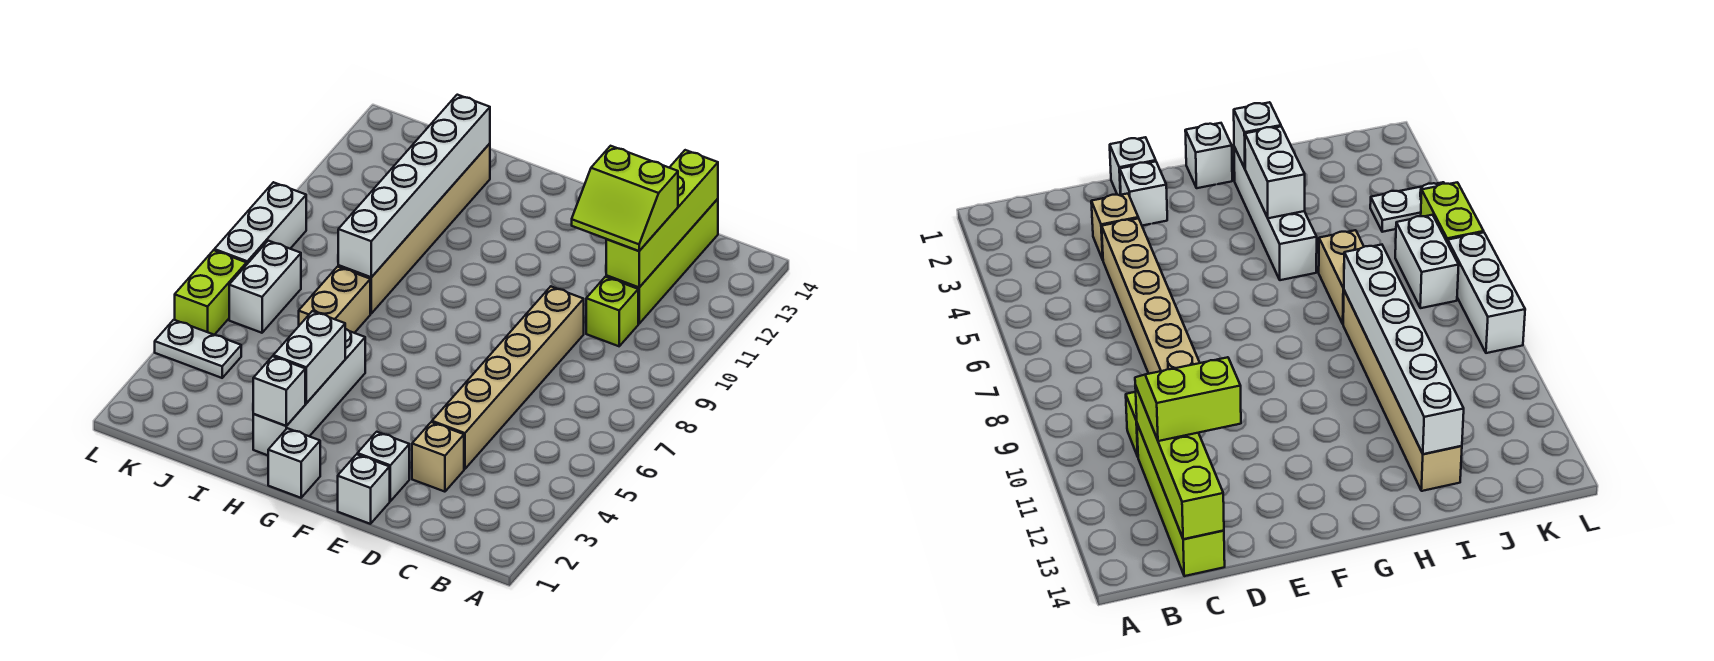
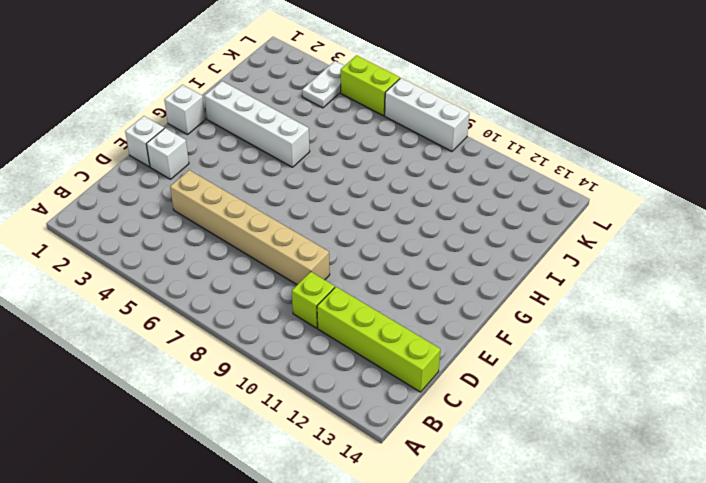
none -> tan 1x1 brick [412,422,464,492]
none -> tan 1x2 brick [299,267,370,333]
none -> tan 1x6 brick [338,144,490,313]

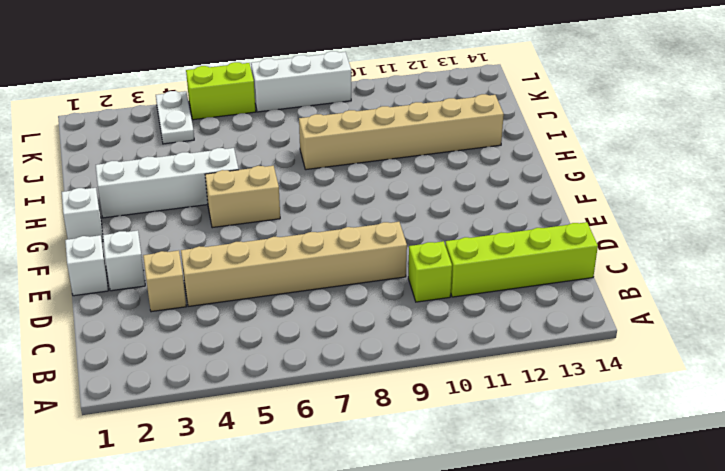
tan 1x2 brick [205,166,280,228] -> tan 1x2 brick moved to [299,267,370,333]
none -> white 1x2 brick [229,241,301,333]
none -> lime 1x4 brick [606,150,718,287]
none -> white 1x1 brick [253,356,305,426]

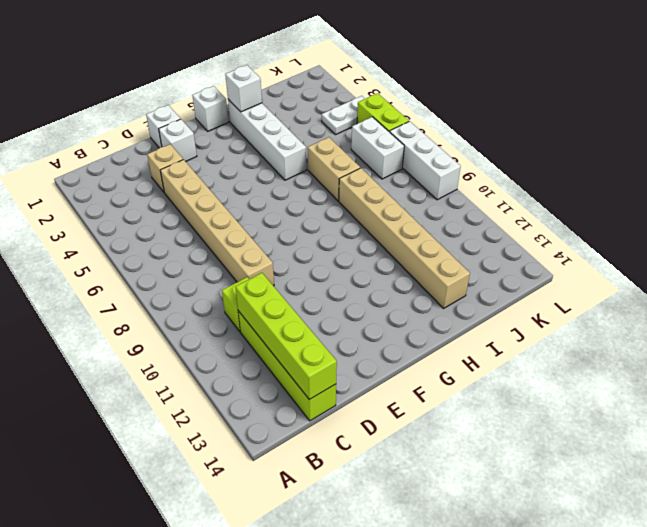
none -> white 1x2 brick [273,311,345,403]
none -> white 1x6 brick [338,95,490,277]
none -> lime 2x2 slope [572,146,678,251]

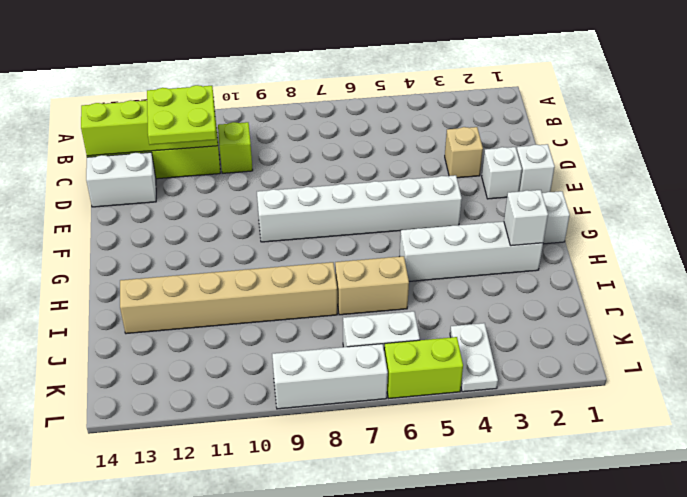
lime 2x2 plate [147,85,216,145] -> lime 2x2 slope [572,146,678,251]
white 1x2 brick [86,152,156,207] -> white 1x2 brick moved to [273,311,345,403]
white 1x6 brick [257,175,462,242] -> white 1x6 brick moved to [338,95,490,277]
none -> tan 1x6 brick [432,287,584,469]

